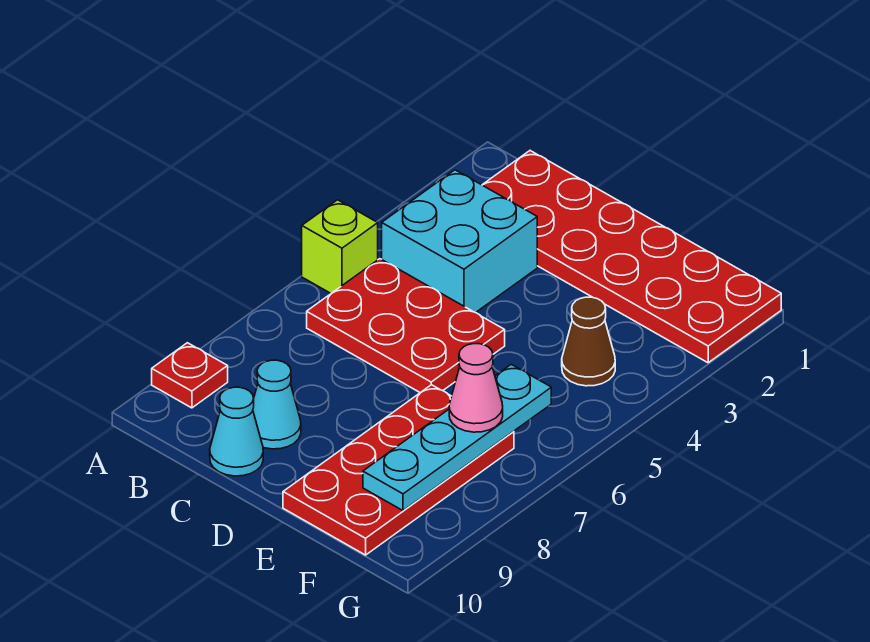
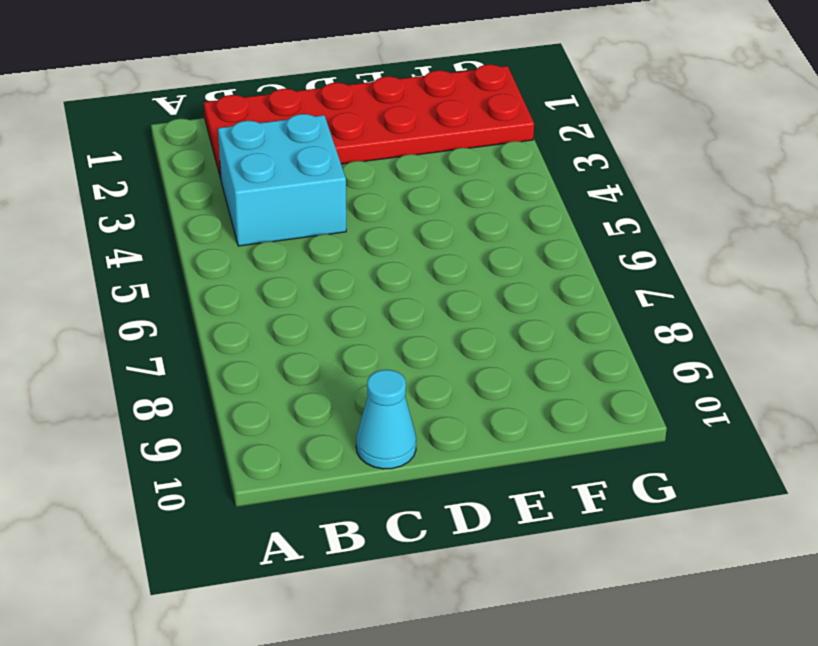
none -> lime 1x1 brick [302,200,378,293]
none -> red 1x1 plate [152,343,228,408]

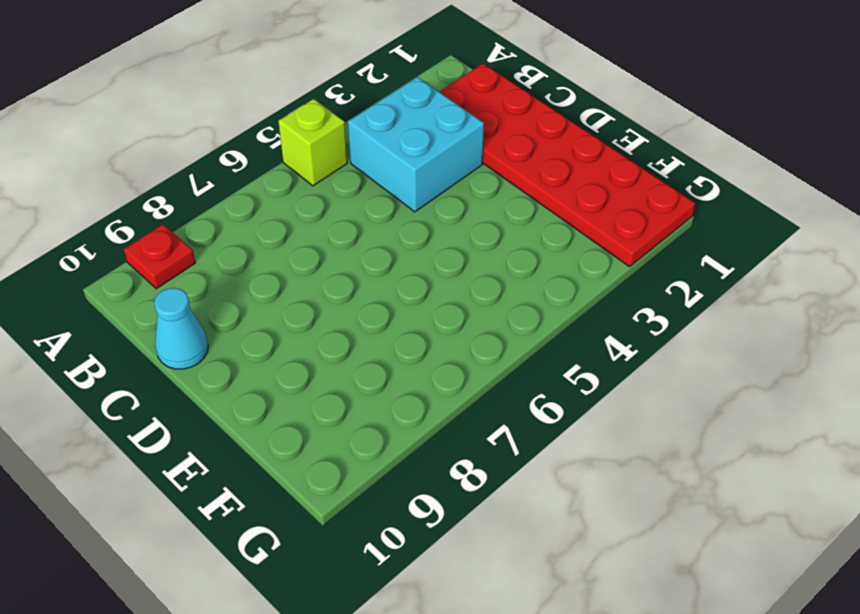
none -> red 2x3 plate [307,259,505,393]
none -> cyan 1x1 cone [253,360,301,449]

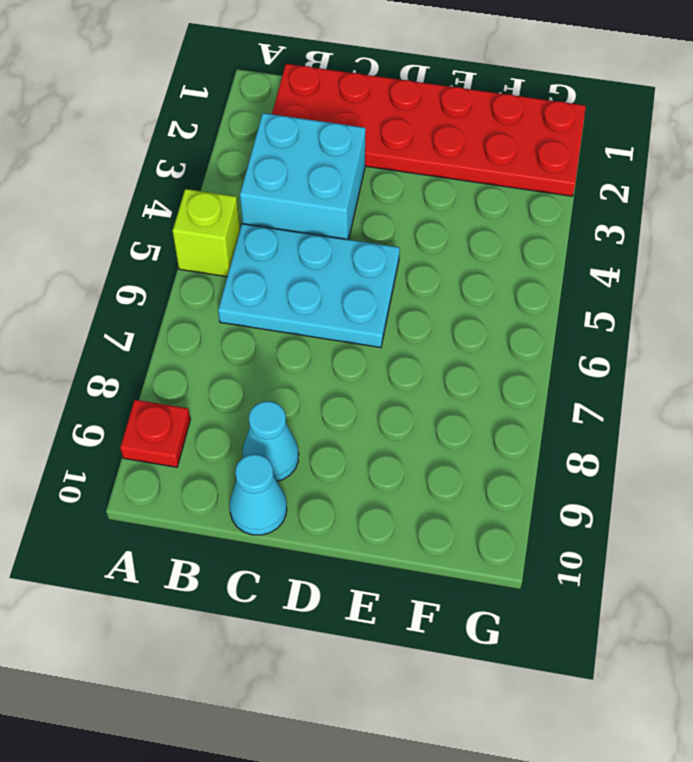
cyan 2x3 plate [218,224,400,348] -> red 2x3 plate [307,259,505,393]
none -> red 2x4 plate [283,385,514,555]
none -> brown 1x1 cone [562,297,615,386]

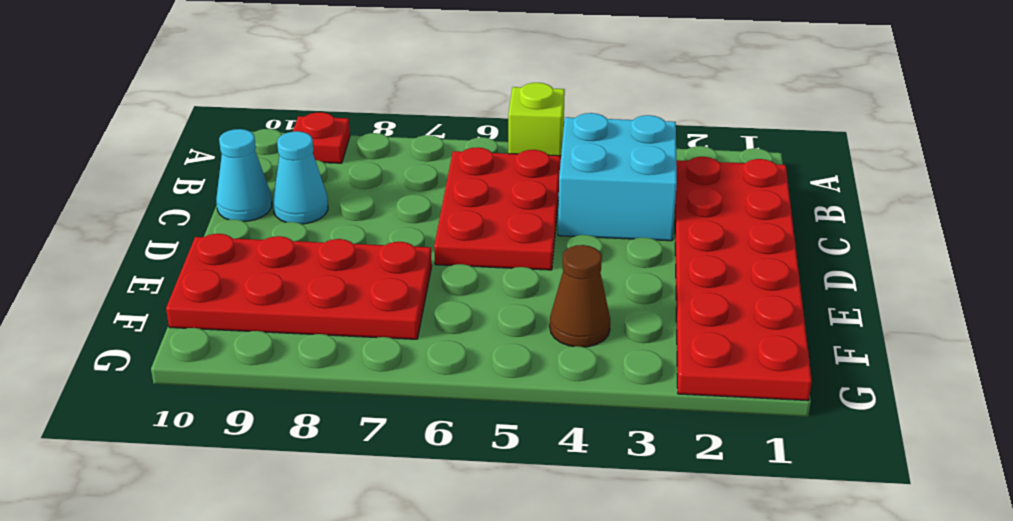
none -> cyan 1x4 plate [363,364,551,511]
none -> pink 1x1 cone [449,344,503,432]

